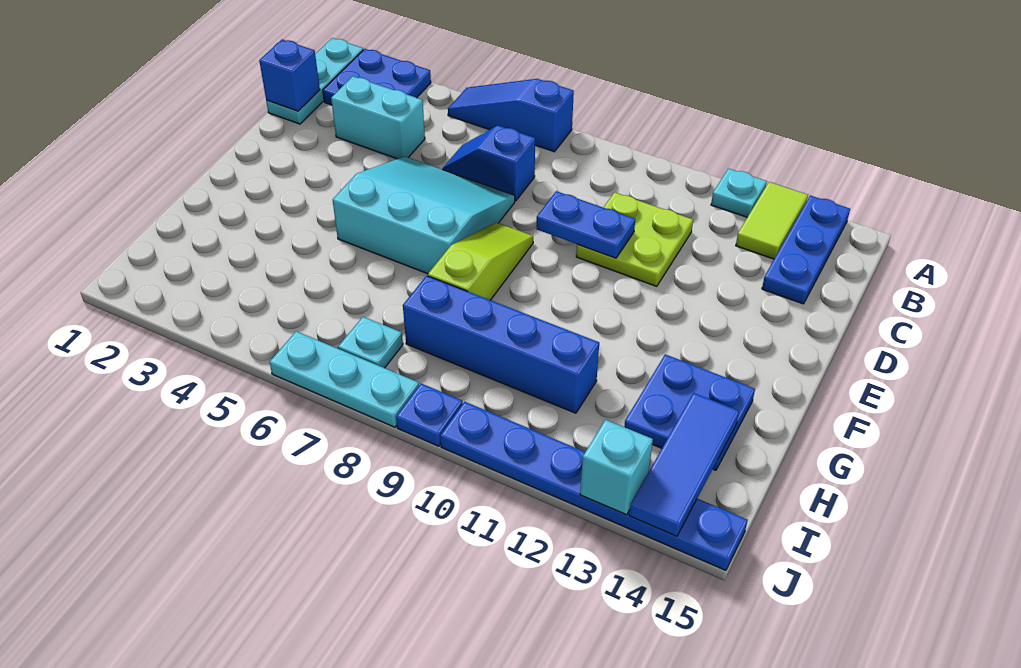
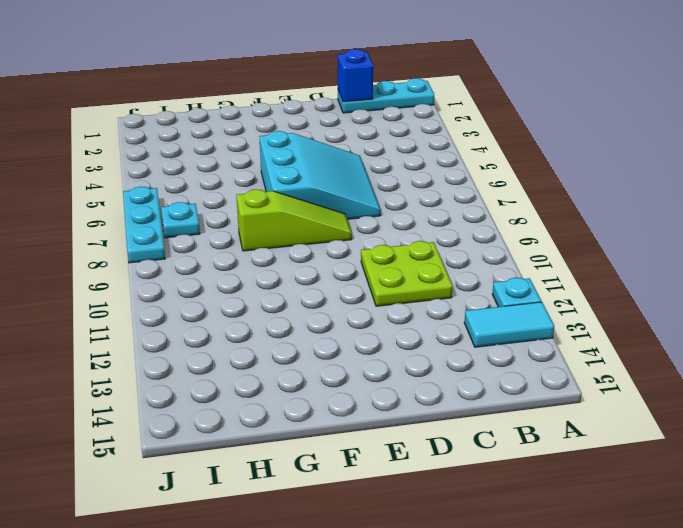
cyan 1x2 tile [464,302,554,347] -> lime 1x2 tile [736,182,808,259]
none -> blue 2x2 plate [323,49,431,105]
none -> blue 1x3 slope [448,79,574,152]
none -> blue 1x3 plate [762,196,850,304]

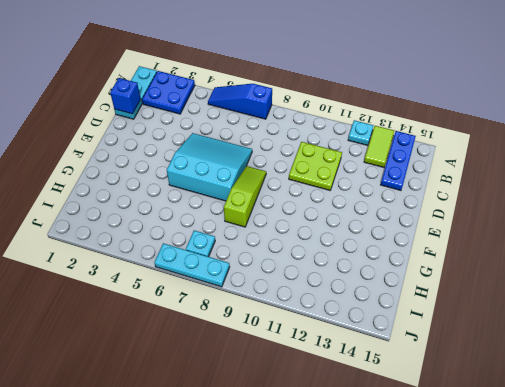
none -> cyan 1x2 brick [331,76,425,159]
none -> blue 1x2 slope [442,125,535,201]
none -> blue 2x2 plate [624,354,755,470]

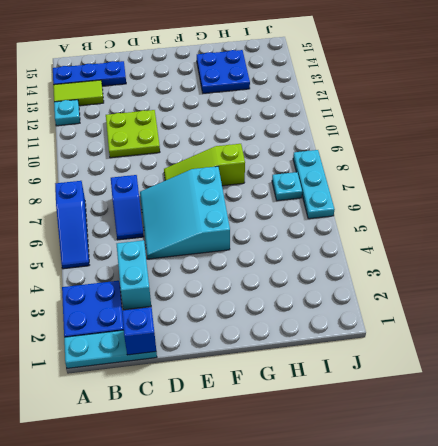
none -> blue 1x4 brick [403,276,599,413]
none -> blue 1x1 plate [396,384,463,446]
none -> blue 1x6 plate [440,402,748,570]

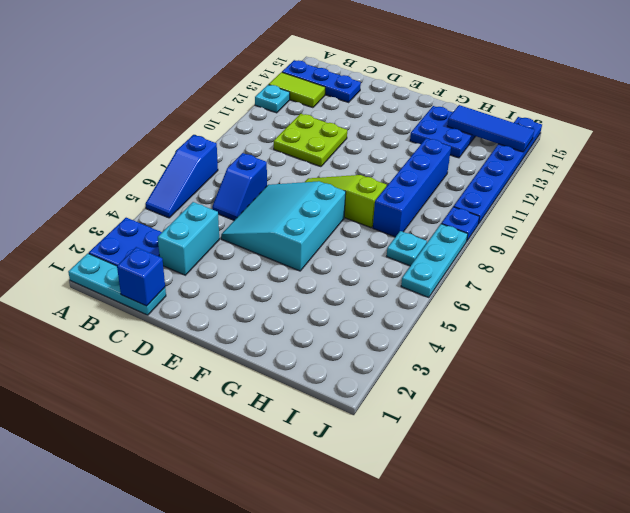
none -> blue 1x2 plate [536,191,635,258]
none -> cyan 1x1 brick [580,420,653,515]

